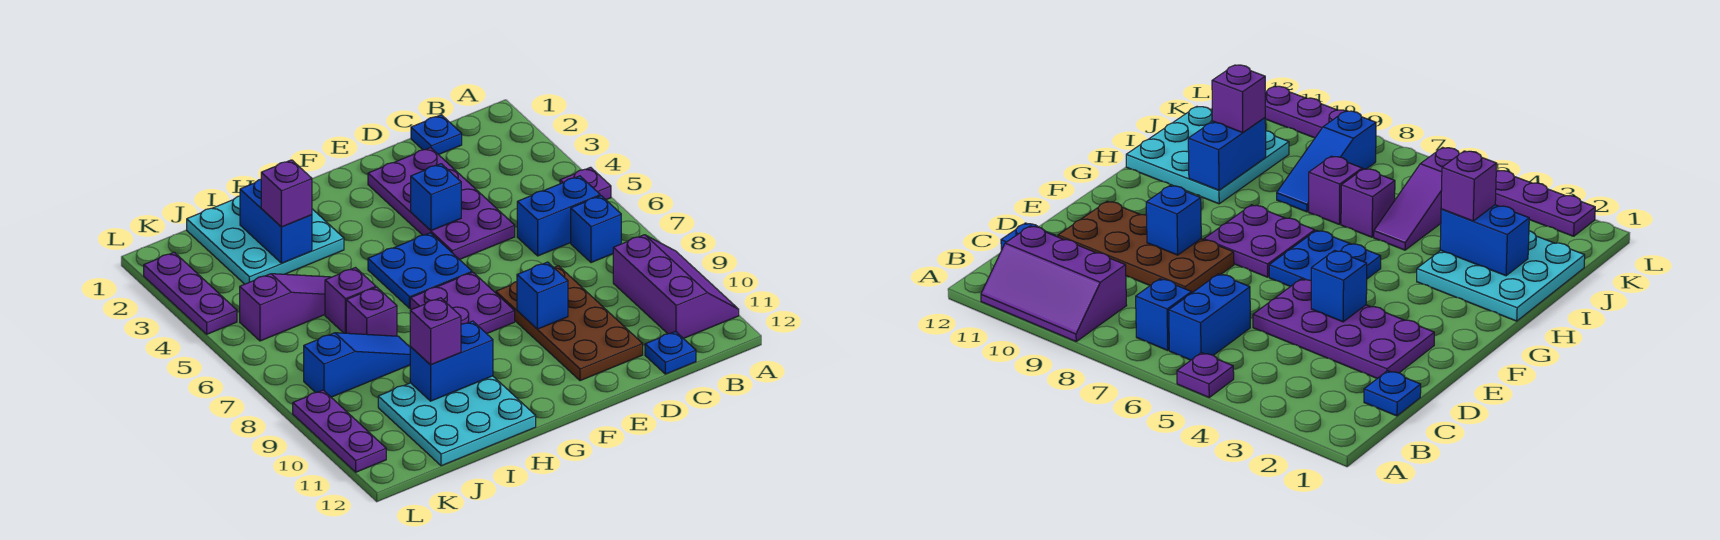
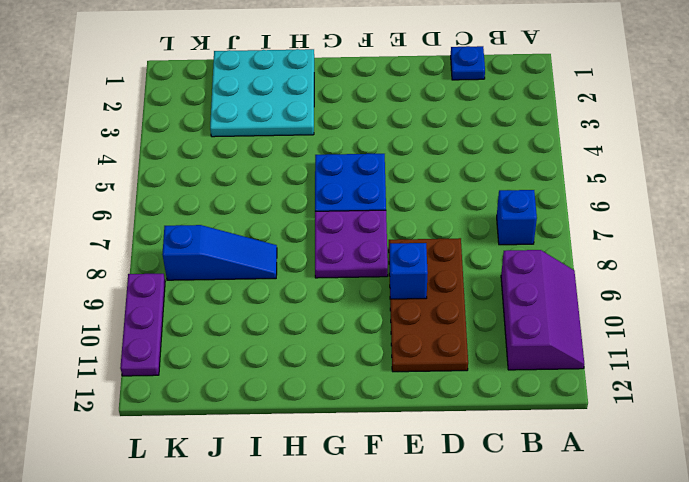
none -> purple 1x1 plate [560,167,611,200]
none -> blue 1x2 brick [517,176,600,256]
none -> blue 1x1 plate [645,332,696,374]

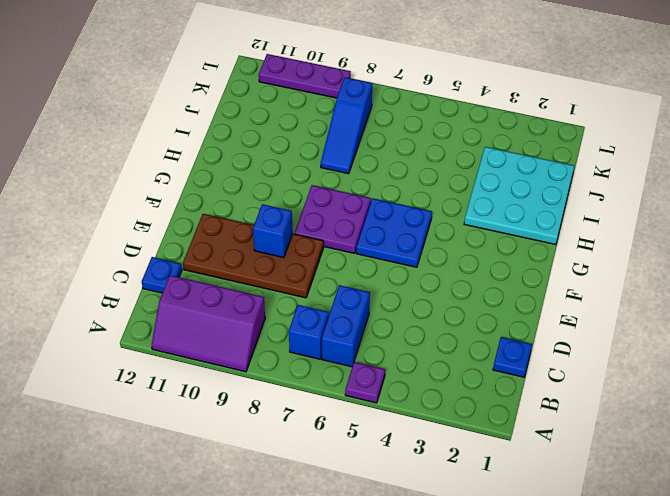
none -> purple 2x4 plate [368,148,515,260]
none -> cyan 3x3 plate [378,376,536,466]
none -> purple 1x3 slope [240,274,331,341]

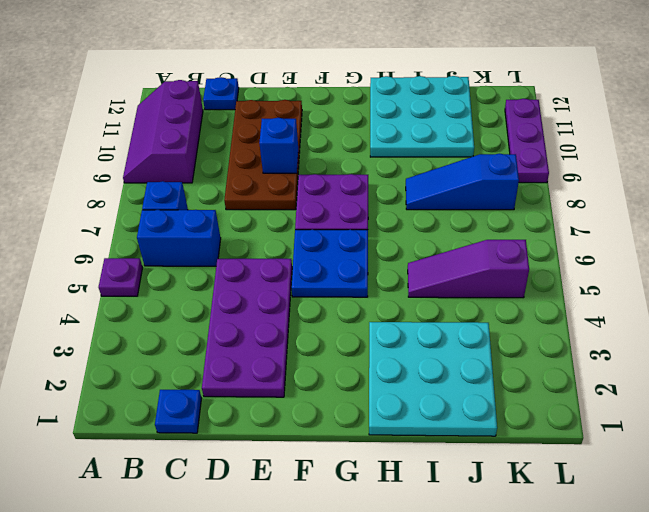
none -> purple 1x1 brick [325,268,376,333]
none -> purple 1x1 brick [346,287,397,336]
none -> purple 1x3 plate [144,252,237,334]

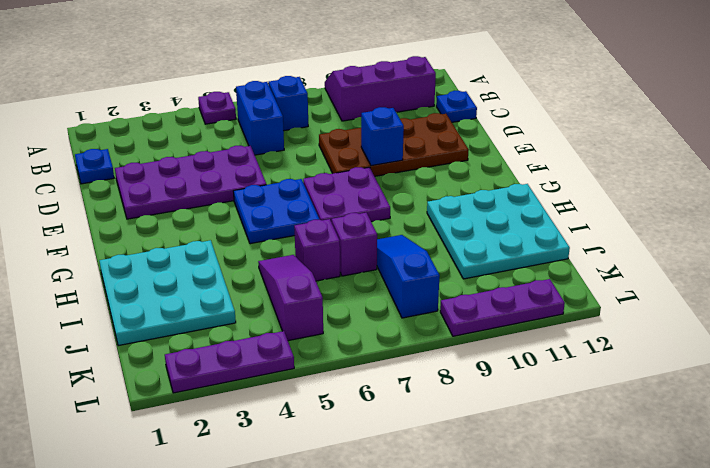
none -> blue 1x1 brick [411,164,461,231]
none -> blue 1x2 brick [410,321,493,401]
none -> blue 1x2 brick [240,179,312,263]

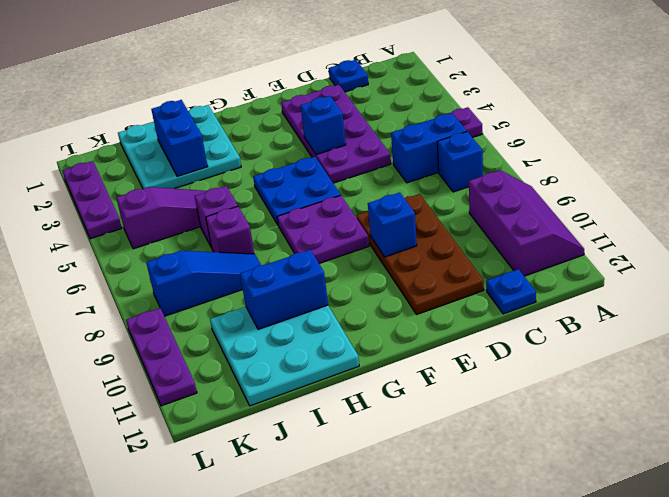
none -> purple 1x1 brick [261,160,312,227]
none -> purple 1x1 brick [410,298,461,365]

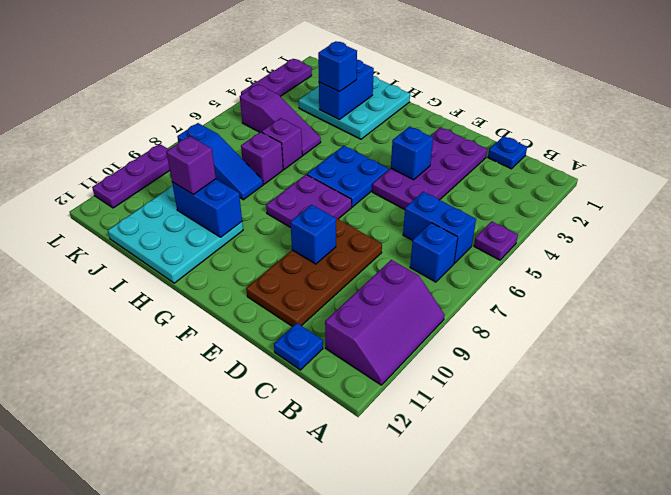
blue 1x1 brick [318,42,357,92] -> purple 1x1 brick [261,160,312,227]

